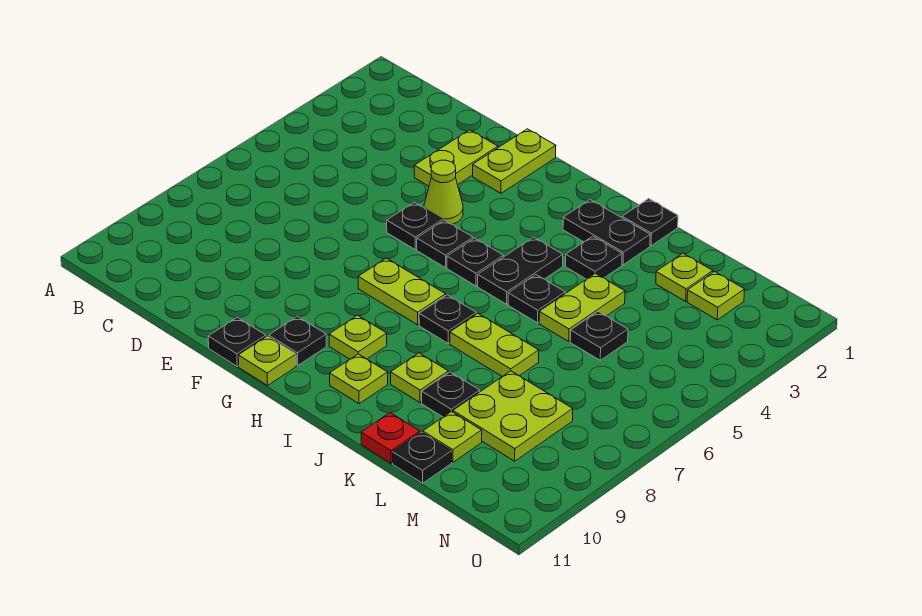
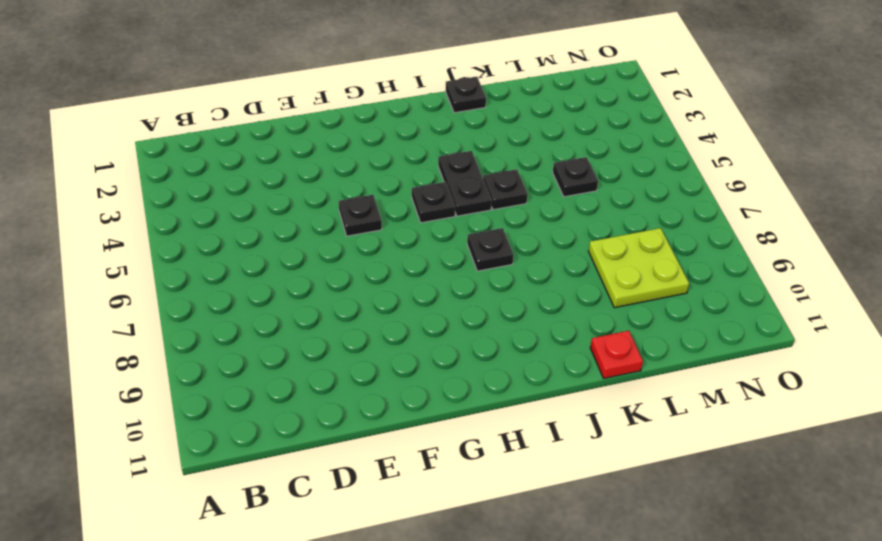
none -> lime 1x2 plate [414,130,498,186]
none -> lime 1x2 plate [473,129,556,193]
none -> lime 1x1 cone [424,160,463,224]

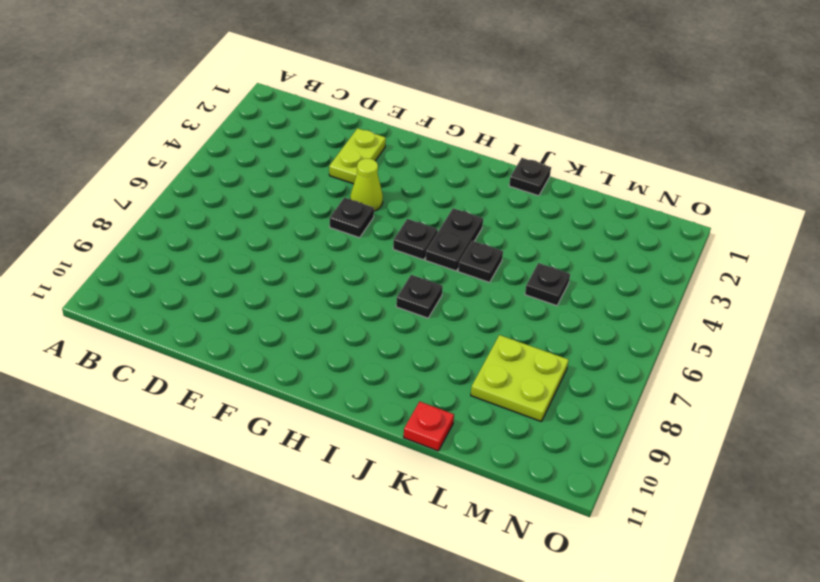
none -> lime 1x2 plate [473,129,556,193]
none -> black 1x1 plate [208,317,266,366]
none -> black 1x1 plate [417,220,473,268]

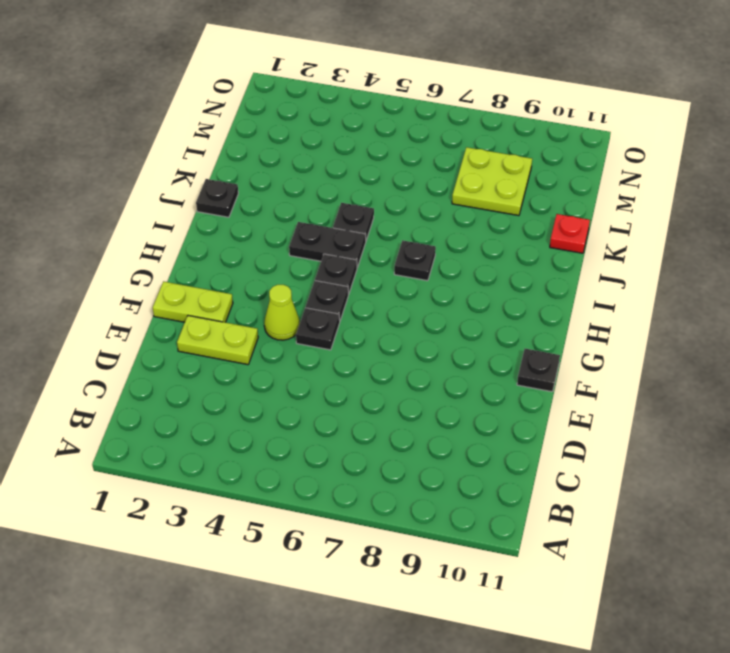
none -> lime 1x2 plate [358,258,446,325]
none -> black 1x1 plate [268,316,326,365]
none -> lime 1x1 plate [238,336,296,386]

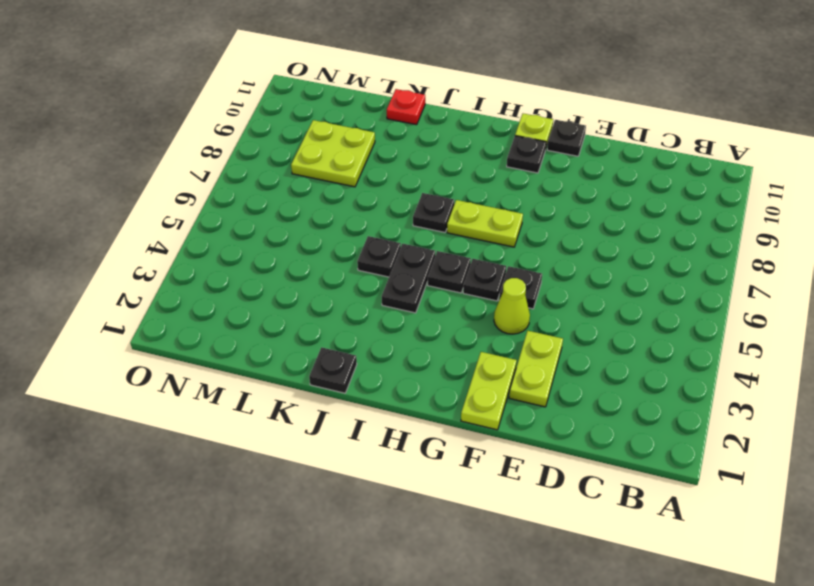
none -> lime 1x1 plate [329,315,387,359]
none -> black 1x2 plate [563,200,650,265]
none -> lime 1x1 plate [330,354,388,404]

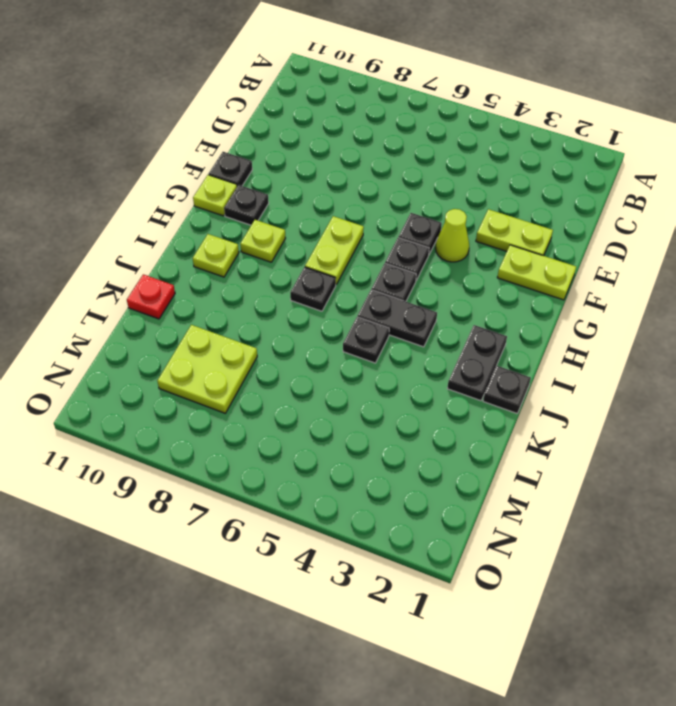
none -> black 1x1 plate [565,236,622,279]
none -> lime 1x2 plate [450,313,539,377]
none -> lime 1x1 plate [391,353,448,403]

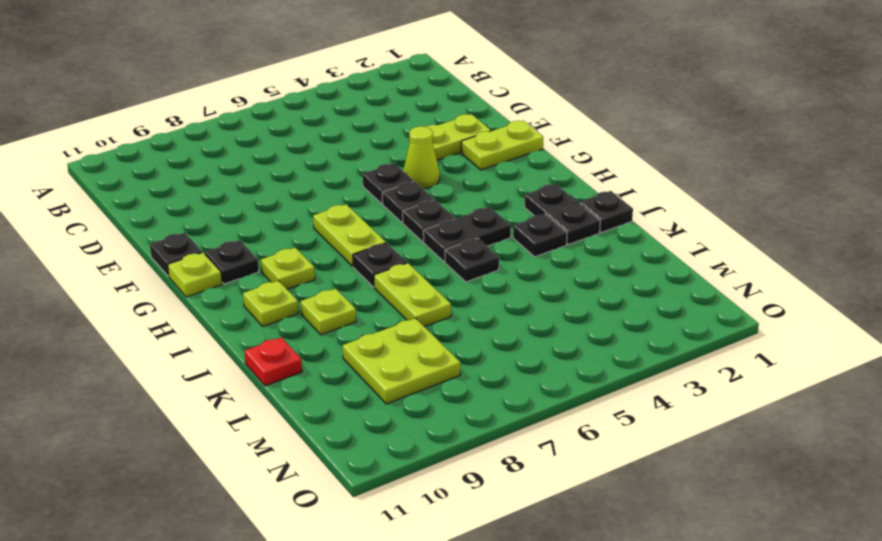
none -> lime 1x2 plate [539,273,625,342]
none -> black 1x1 plate [422,372,480,417]
none -> lime 1x1 plate [656,253,713,301]

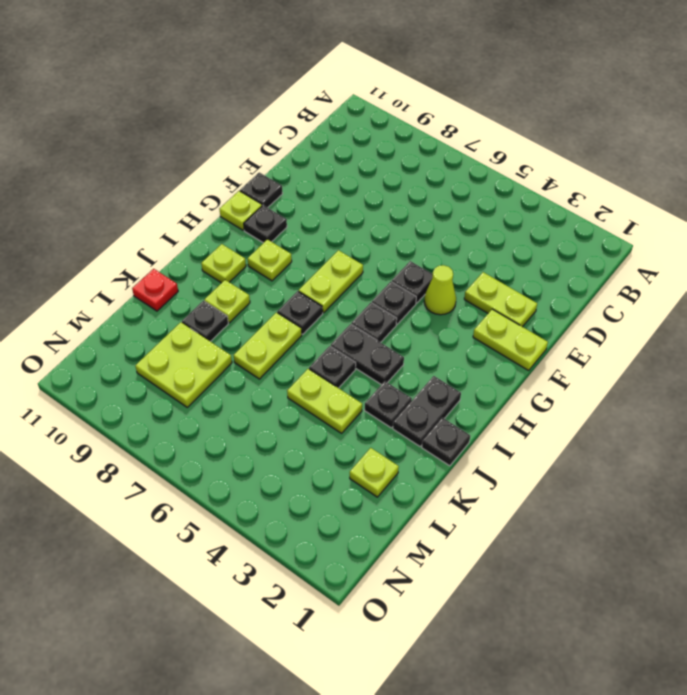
none -> black 1x1 plate [570,312,628,360]
none -> lime 1x1 plate [423,411,482,462]
none -> black 1x1 plate [393,432,452,483]

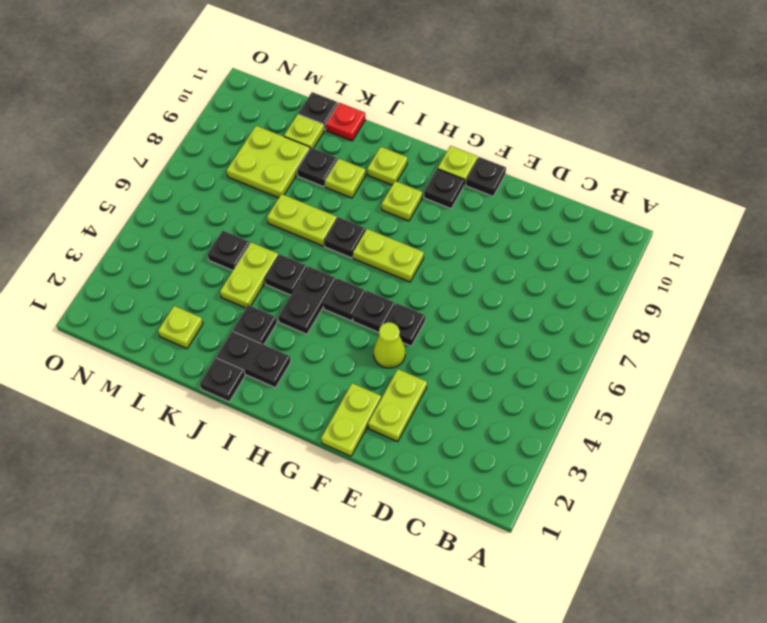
none -> lime 1x1 plate [687,272,745,320]

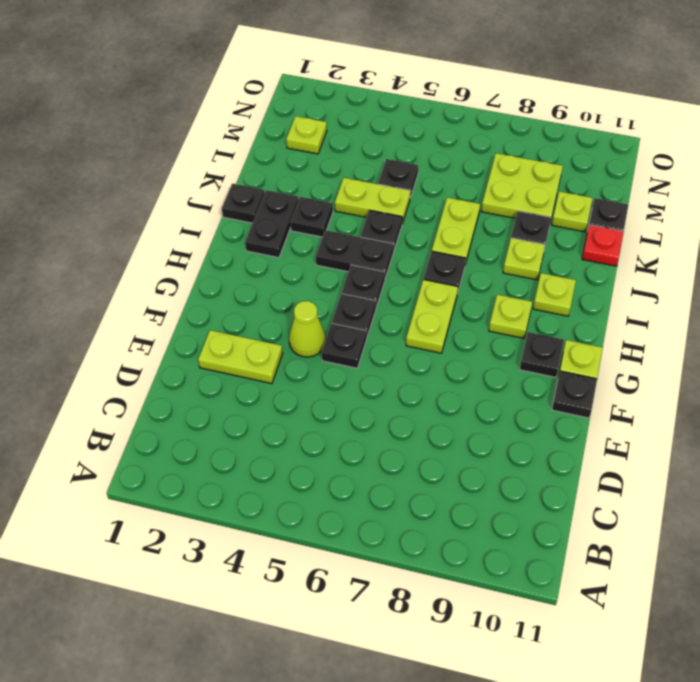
none -> lime 1x2 plate [473,129,556,193]
none -> lime 1x1 plate [656,253,713,301]

